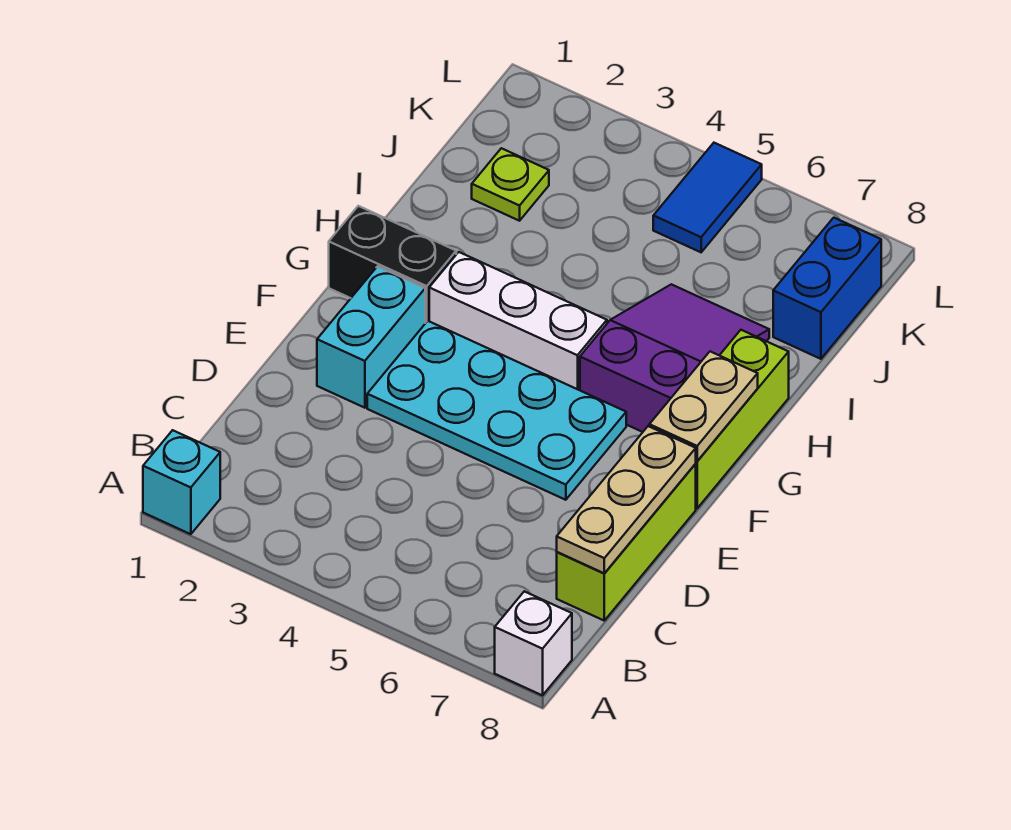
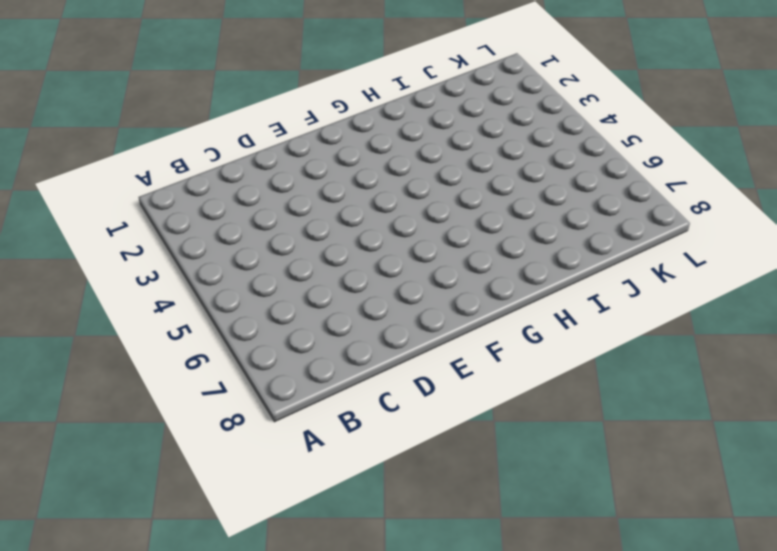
none -> cyan 1x1 brick [143,430,220,534]
none -> white 1x1 brick [495,591,572,695]
none -> lime 1x3 brick [557,464,696,620]

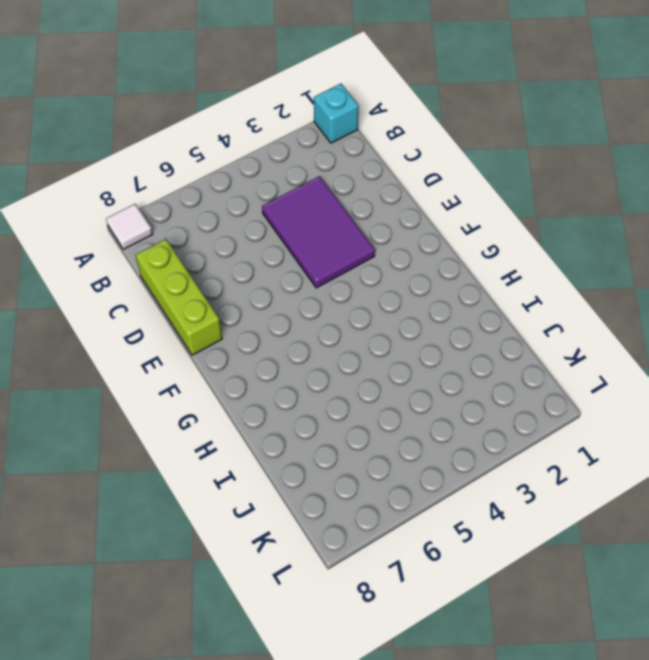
white 1x1 tile [106,204,153,249] -> white 1x1 brick [495,591,572,695]
purple 2x3 tile [262,176,375,288] -> cyan 2x4 plate [367,321,626,500]
none -> cyan 1x2 brick [317,266,425,408]
none -> lime 1x3 brick [696,330,789,508]
none -> black 1x2 brick [329,206,456,323]

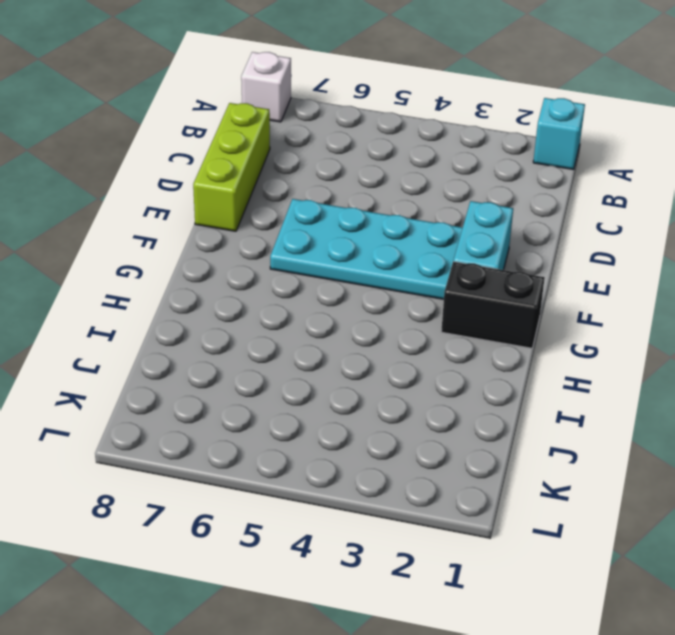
none -> lime 1x3 brick [696,330,789,508]
none -> white 1x3 brick [429,252,607,390]
none -> purple 2x3 slope [580,284,769,432]

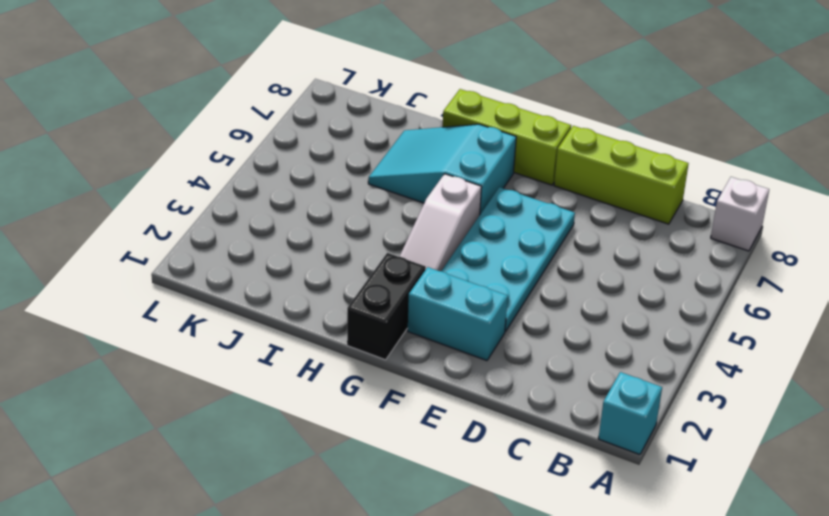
white 1x3 slope [399,174,482,271] -> white 1x3 brick [429,252,607,390]
cyan 2x3 slope [368,124,516,214] -> purple 2x3 slope [580,284,769,432]
none -> lime 1x1 plate [472,148,549,221]
none -> blue 1x2 brick [773,218,881,359]
none -> blue 1x2 tile [653,143,762,252]

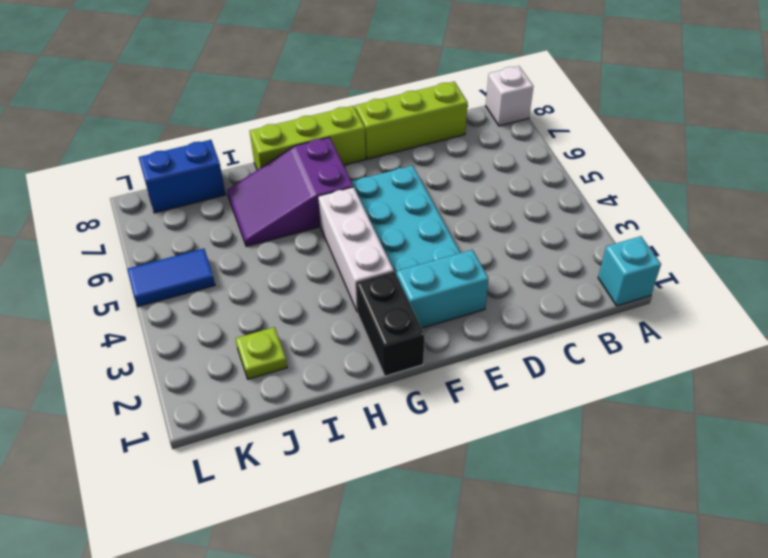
none -> tan 1x3 plate [557,426,696,573]
none -> tan 1x2 plate [649,352,758,461]

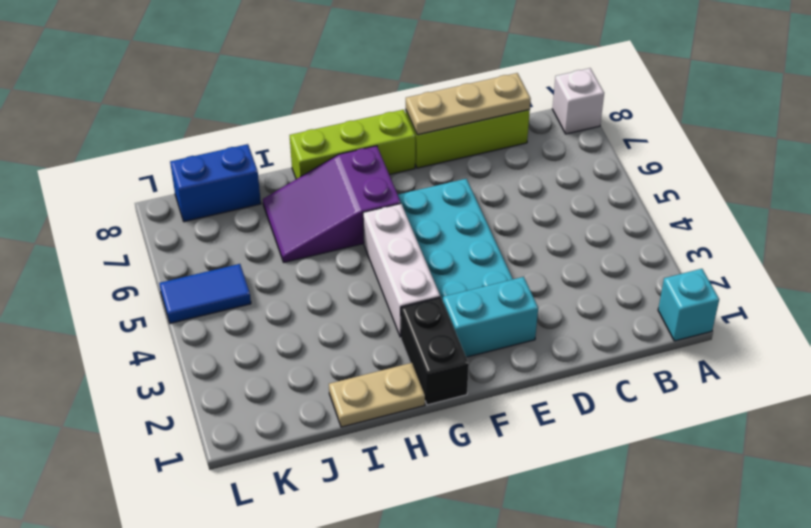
tan 1x2 plate [329,363,425,427] -> tan 1x2 plate moved to [649,352,758,461]
none -> lime 1x1 plate [472,148,549,221]

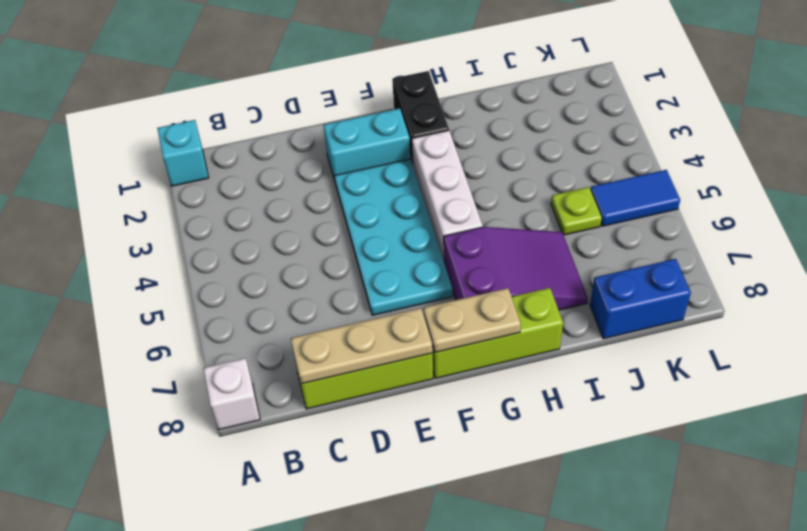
lime 1x1 plate [551,187,602,235] -> lime 1x1 plate moved to [472,148,549,221]

